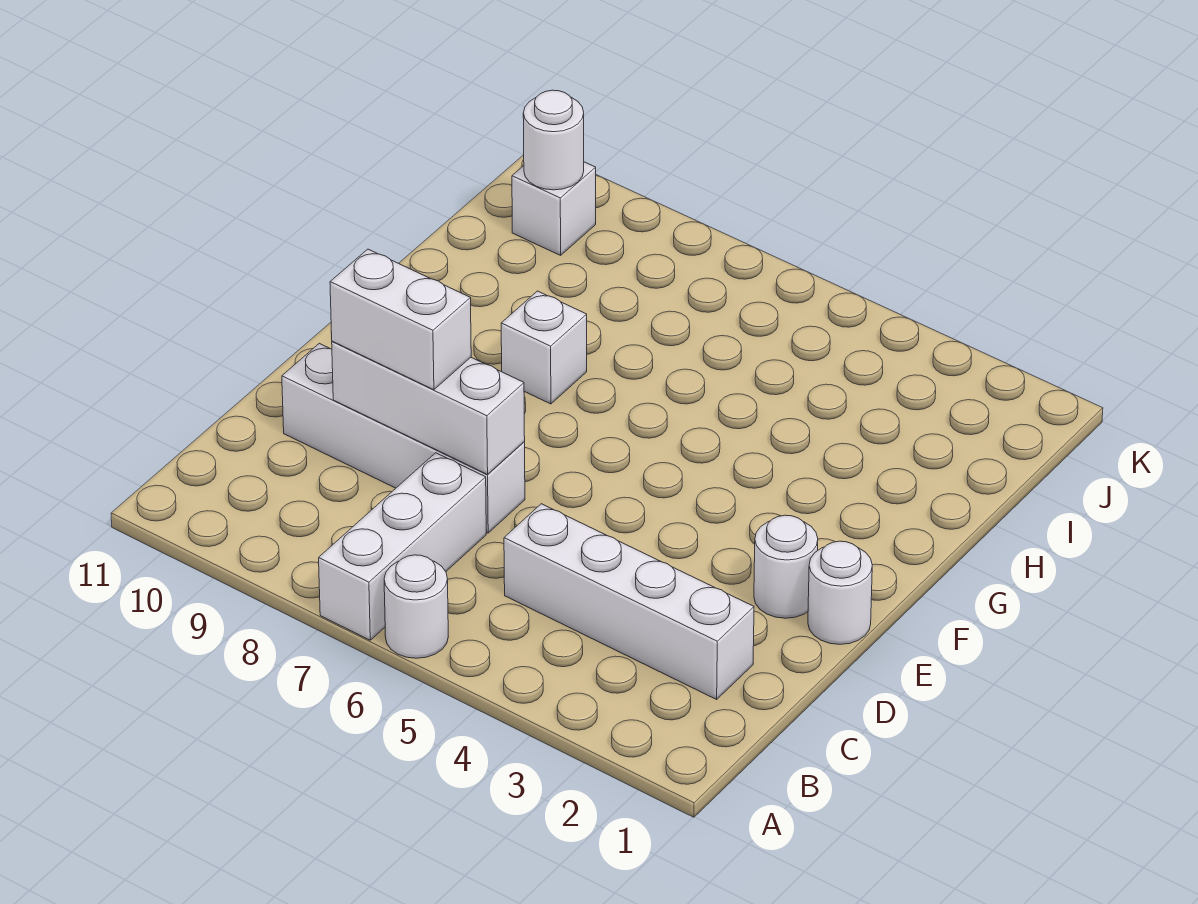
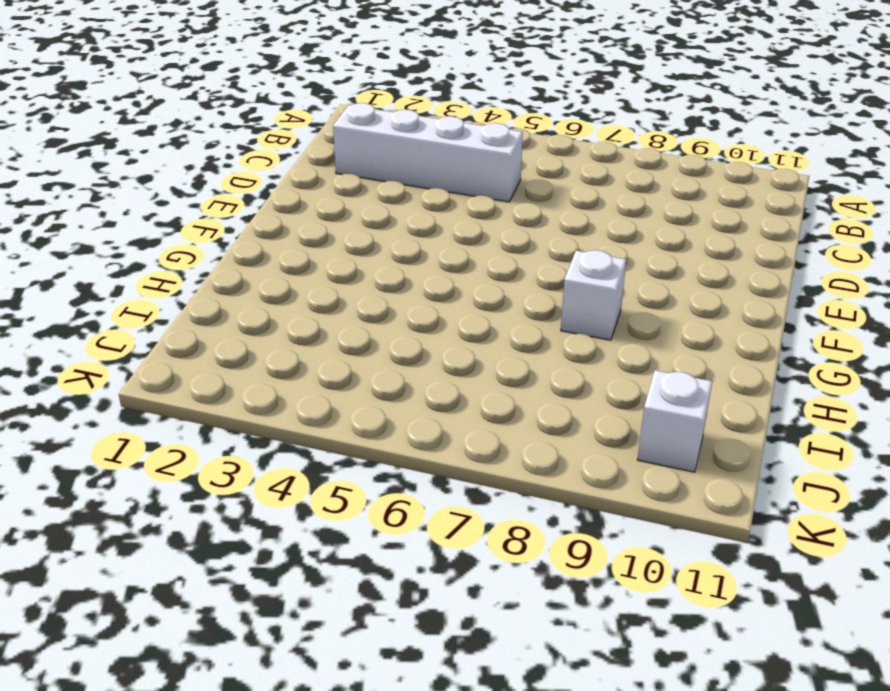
none -> white 1x1 round brick [384,555,448,658]
none -> white 1x3 brick [319,453,486,640]

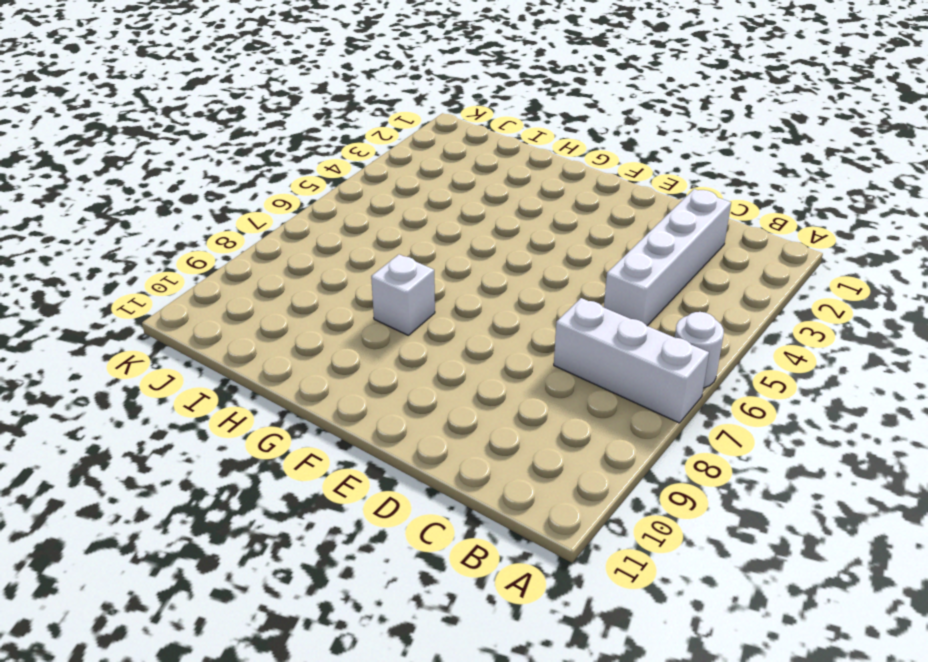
none -> white 1x4 brick [282,343,525,533]
none -> white 1x1 round brick [808,541,872,644]

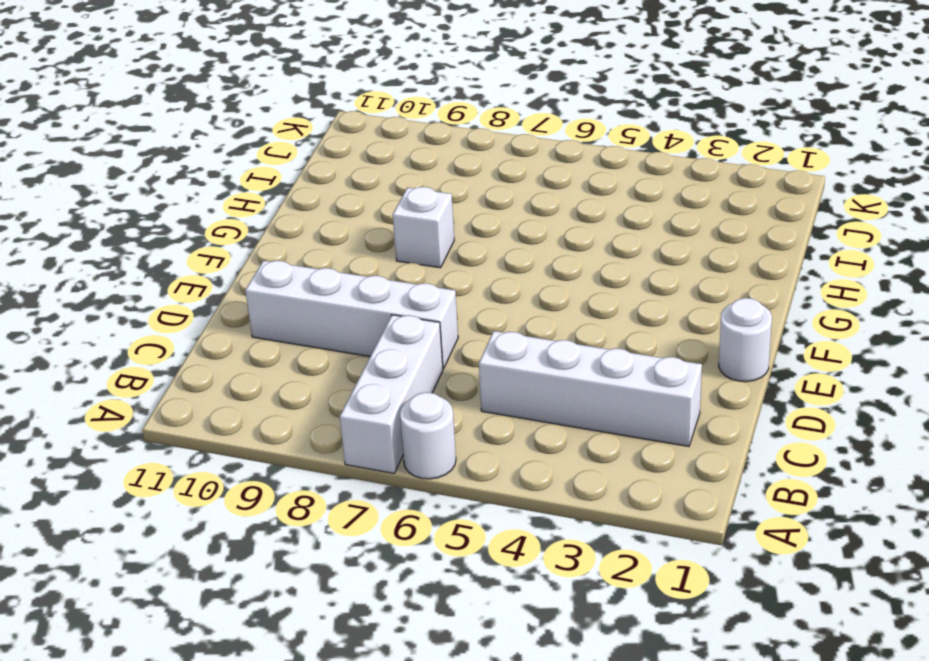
none -> white 1x1 round brick [754,515,818,618]
none -> white 1x1 brick [512,162,596,255]

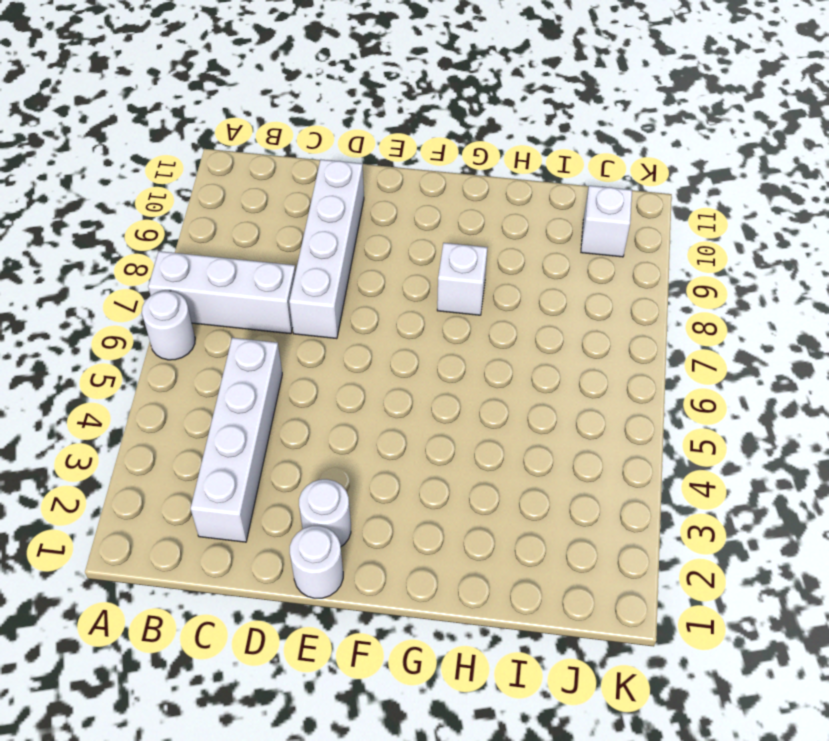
none -> white 1x3 brick [332,341,525,474]
none -> white 1x1 round brick [523,90,584,190]

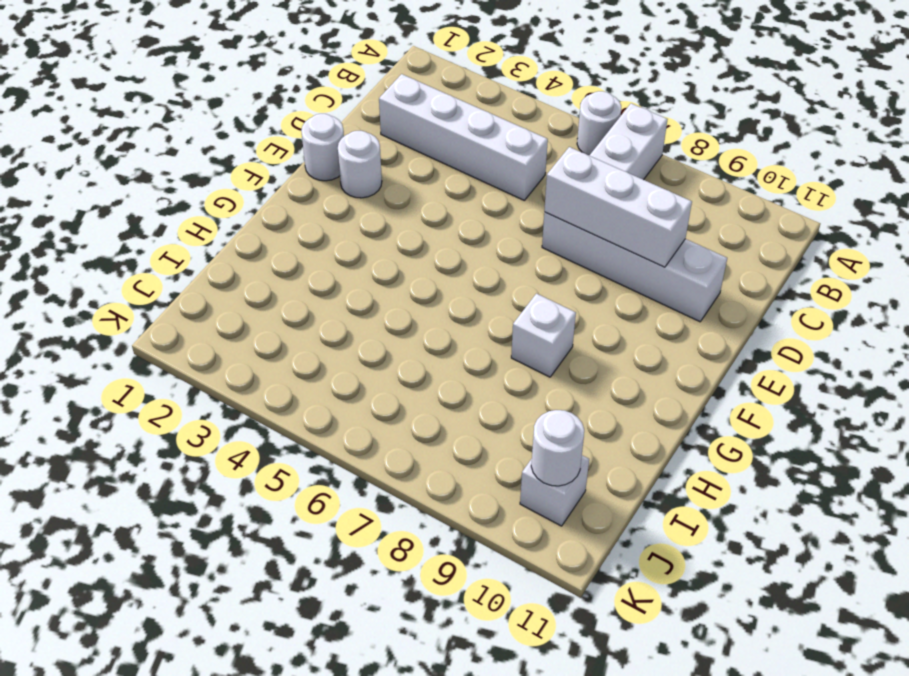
none -> white 1x2 brick [330,249,471,390]

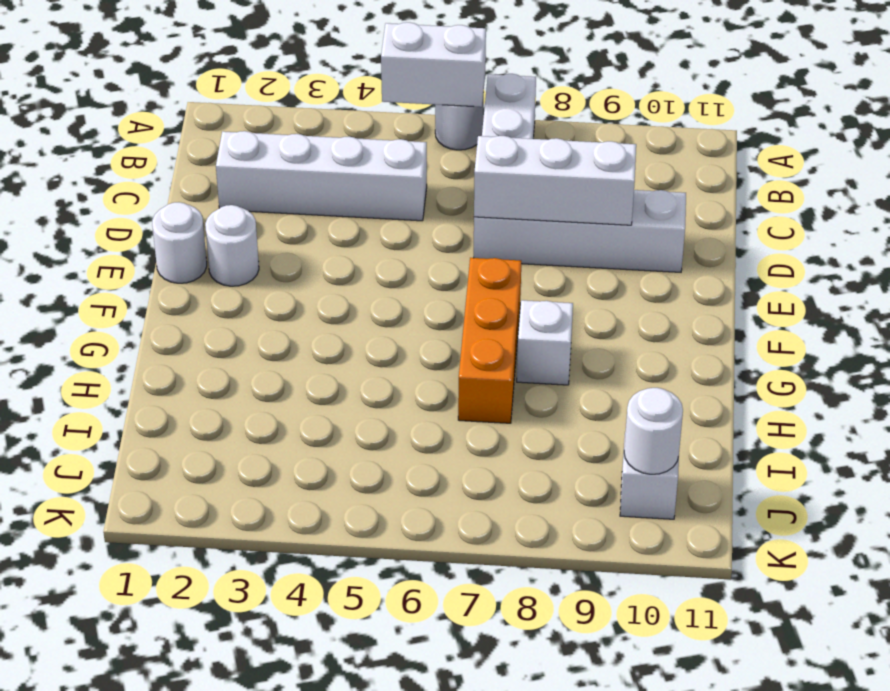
white 1x2 brick [381,22,486,107] -> white 1x2 brick moved to [330,249,471,390]
orange 1x3 brick [458,258,521,423] -> none

